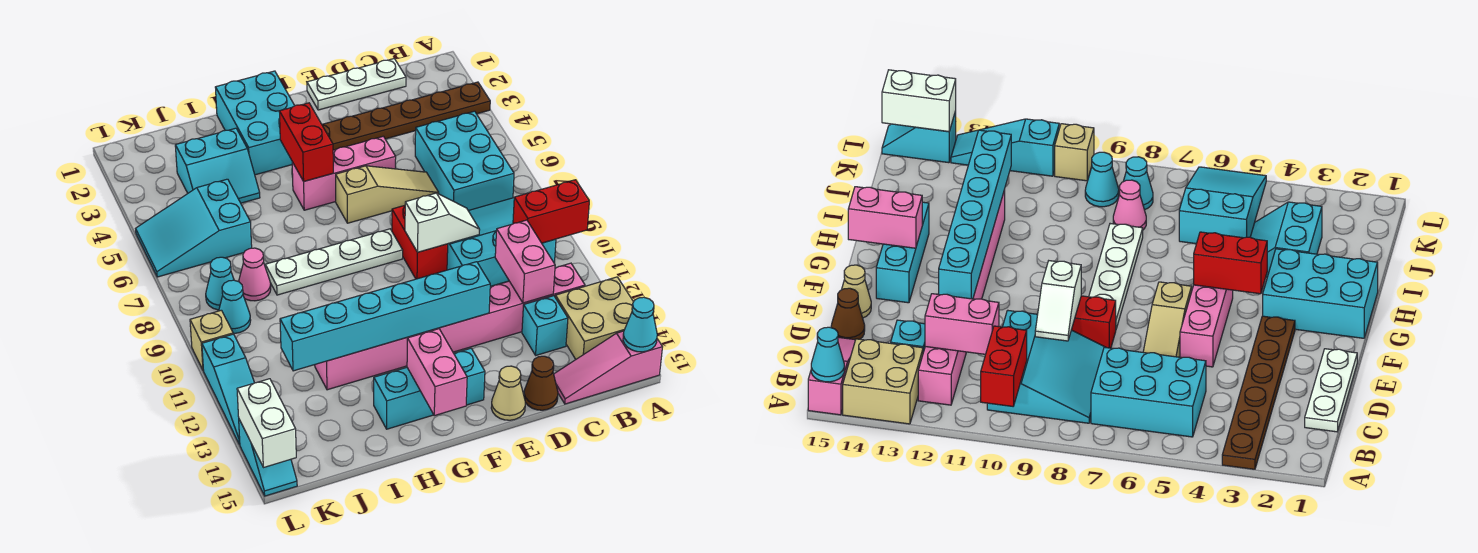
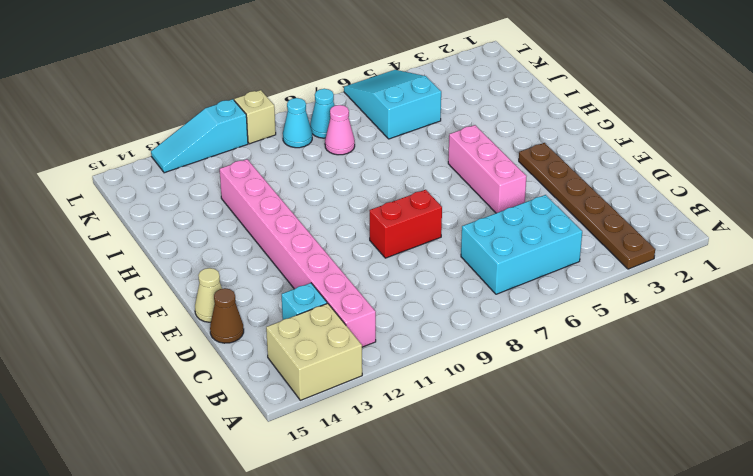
none -> pink 1x3 slope [554,331,662,404]
none -> cyan 3x3 slope [447,198,556,287]
none -> white 1x3 plate [307,59,406,110]
none -> tan 1x3 slope [336,166,439,223]

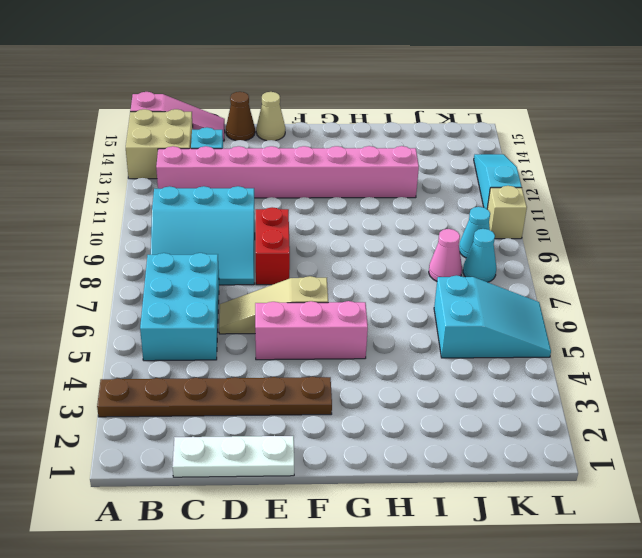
none -> white 1x4 plate [265,229,403,295]
none -> cyan 1x3 brick [374,348,485,429]
none -> cyan 2x3 brick [215,71,295,175]
none -> cyan 2x2 slope [175,128,260,203]

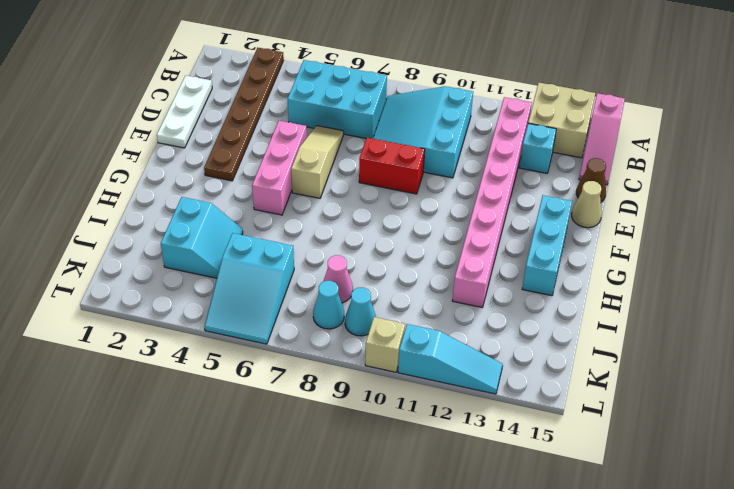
none -> white 1x4 plate [265,229,403,295]
none -> cyan 2x3 brick [215,71,295,175]
none -> cyan 1x2 slope [239,420,297,496]
none -> red 1x2 brick [513,180,589,243]

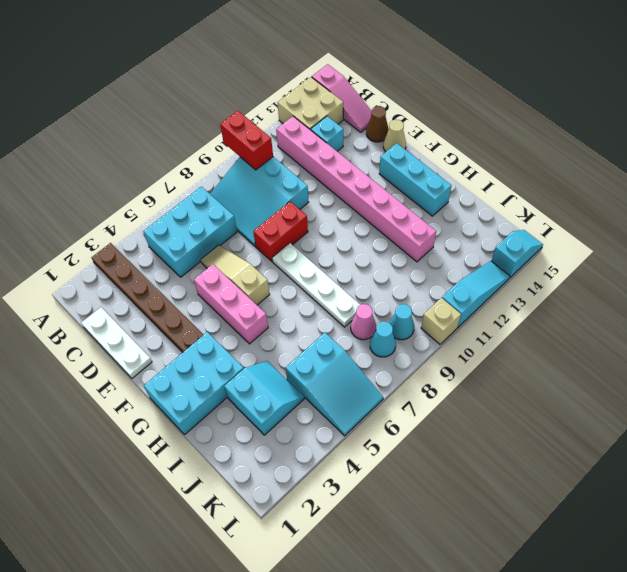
none -> cyan 1x1 cone [623,297,657,352]
none -> pink 1x2 brick [495,220,555,303]
none -> white 1x2 slope [405,193,480,252]
none -> cyan 1x6 brick [280,262,490,371]

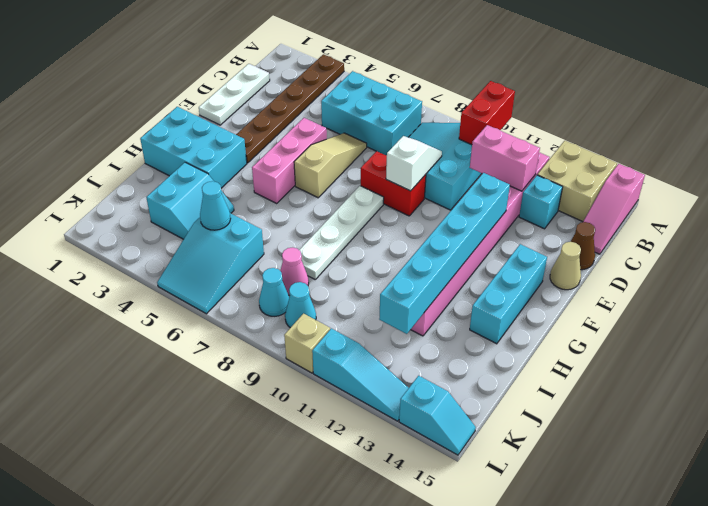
cyan 1x1 cone [200,181,231,230] -> cyan 1x1 cone moved to [623,297,657,352]
none -> red 1x2 brick [279,103,333,181]
none -> pink 1x2 brick [407,329,467,416]
none -> white 1x2 brick [237,379,296,468]

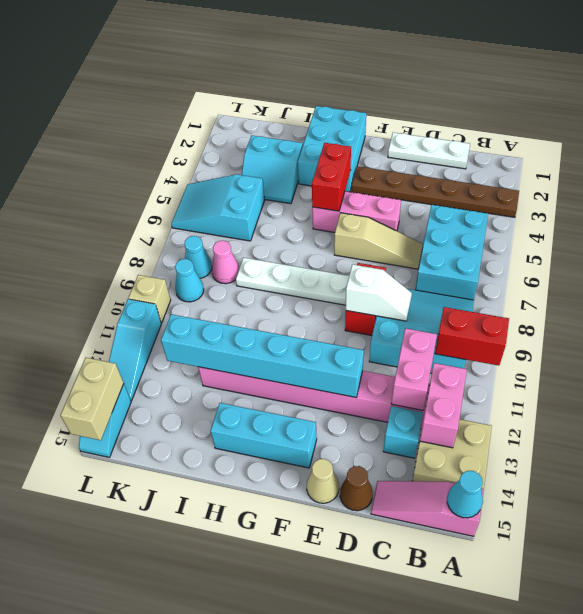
pink 1x2 brick [420,363,467,448] -> pink 1x2 brick moved to [407,329,467,416]
tan 1x2 brick [61,358,124,440] -> white 1x2 brick [237,379,296,468]

